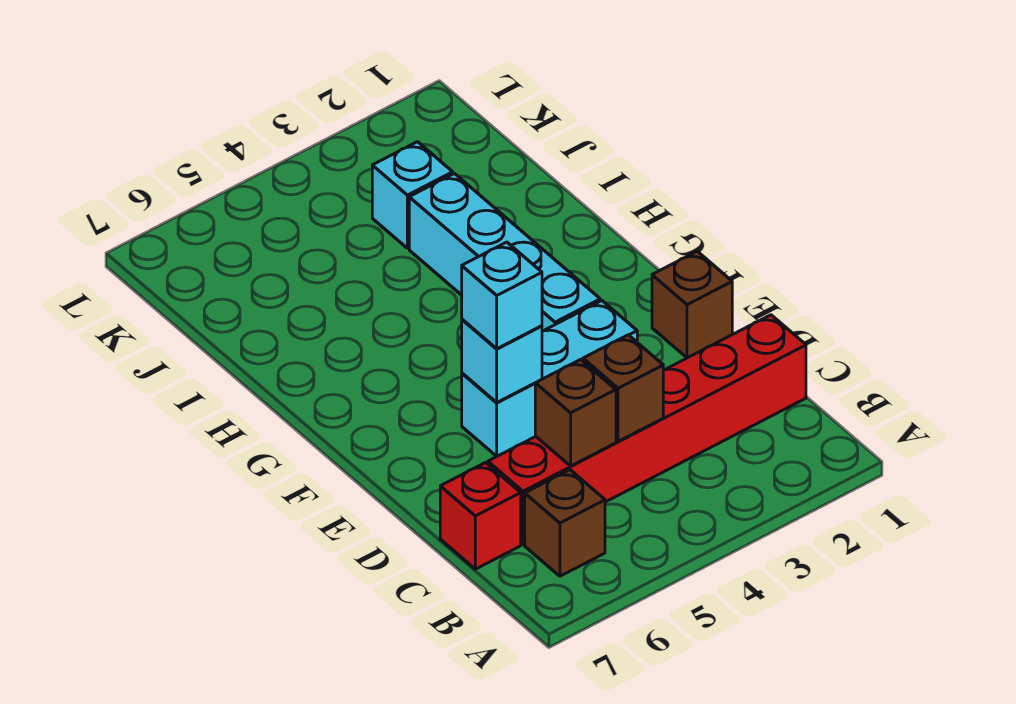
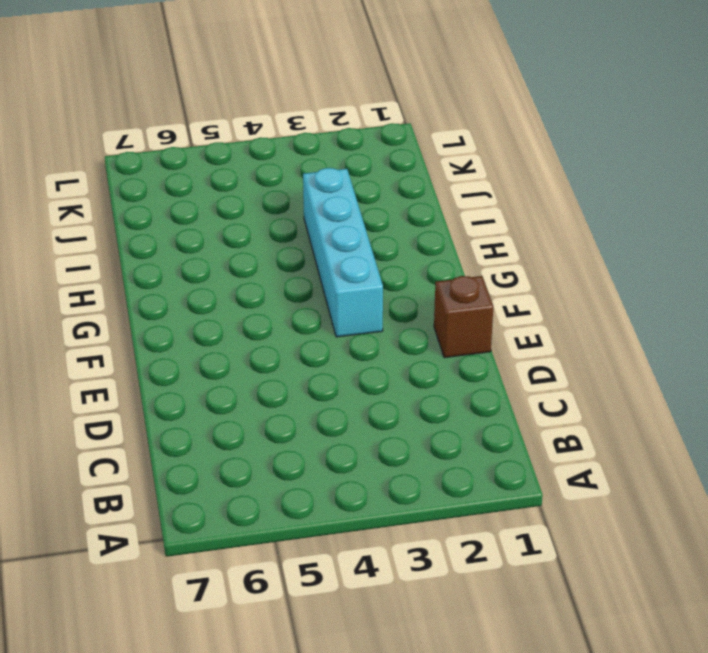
none -> brown 1x1 brick [525,470,605,576]
none -> red 1x6 brick [488,315,806,544]

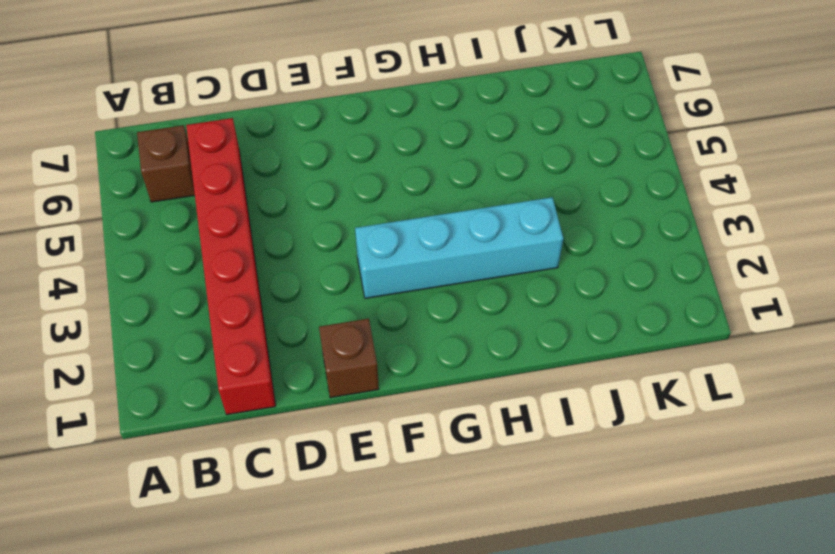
none -> red 1x1 brick [440,463,521,569]
none -> cyan 1x3 brick [462,301,637,456]

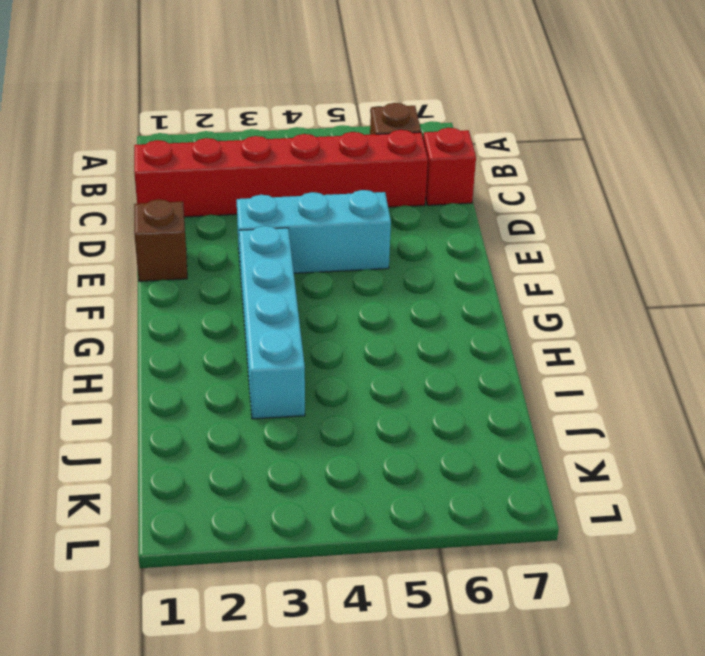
none -> cyan 1x1 brick [372,142,453,248]
none -> brown 1x1 brick [583,335,663,441]

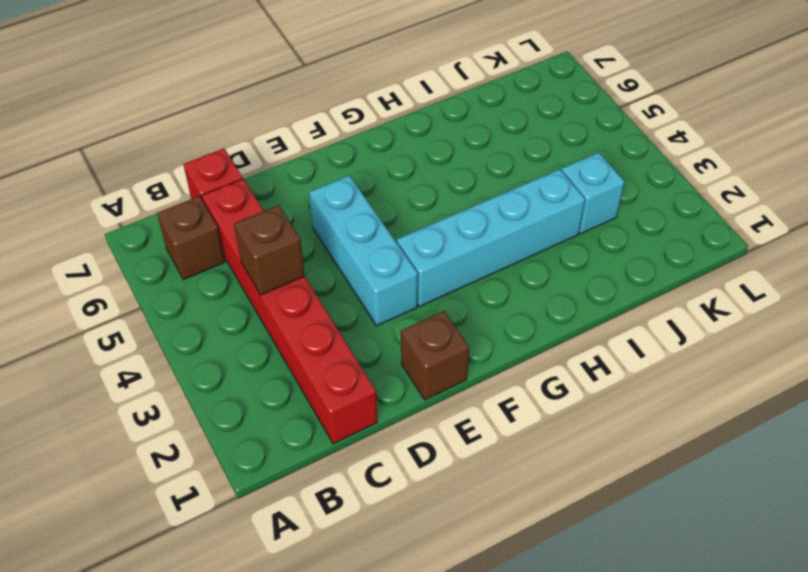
none -> brown 1x1 brick [535,359,616,466]
none -> cyan 1x1 brick [462,319,542,403]

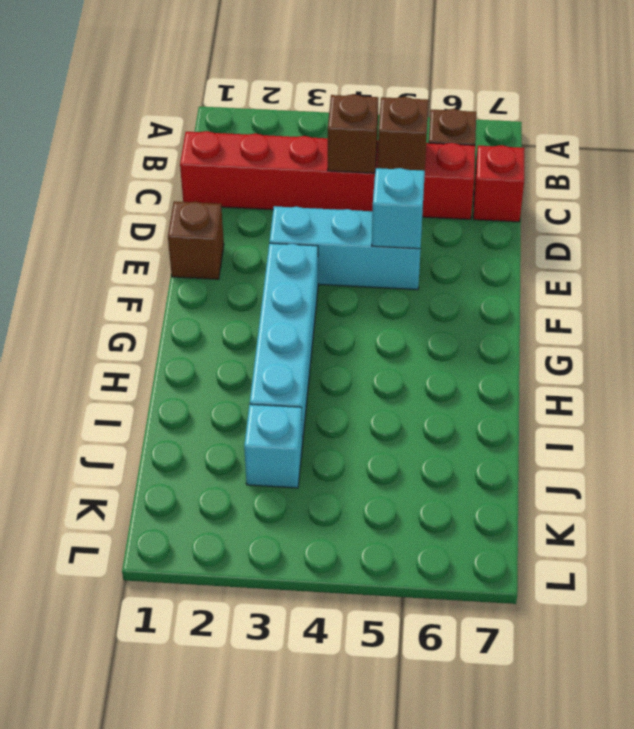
none -> cyan 1x1 brick [462,242,542,349]

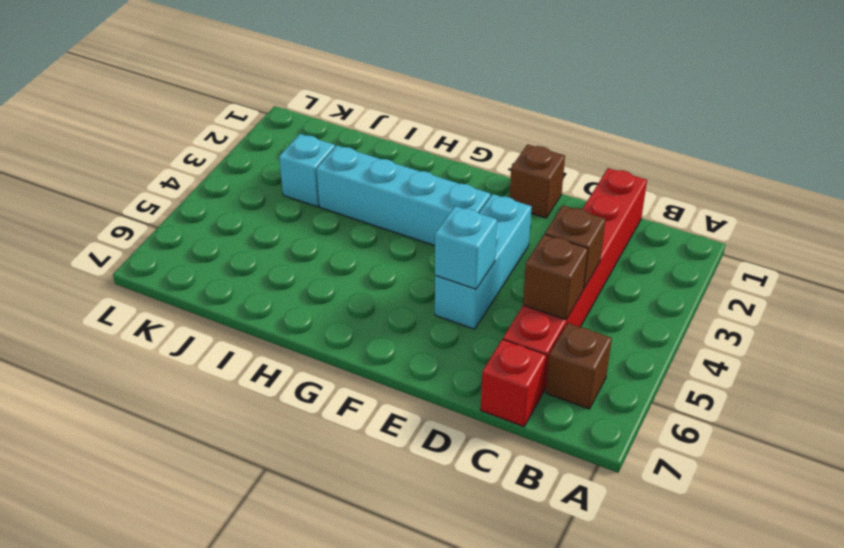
none -> cyan 1x1 brick [462,242,542,349]

